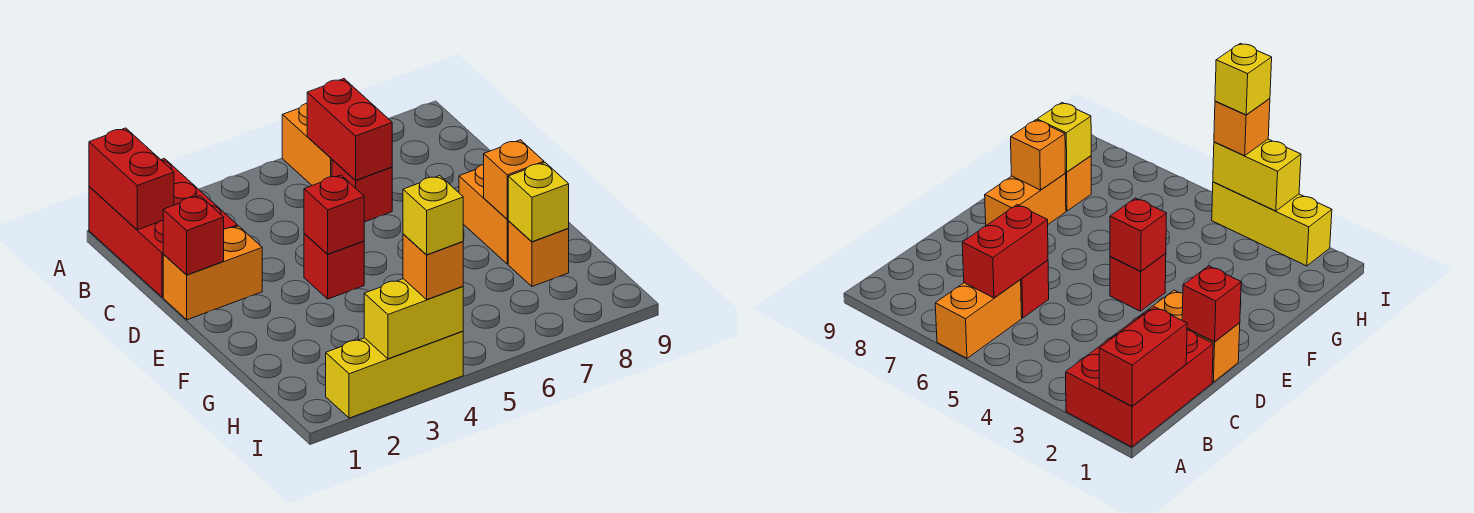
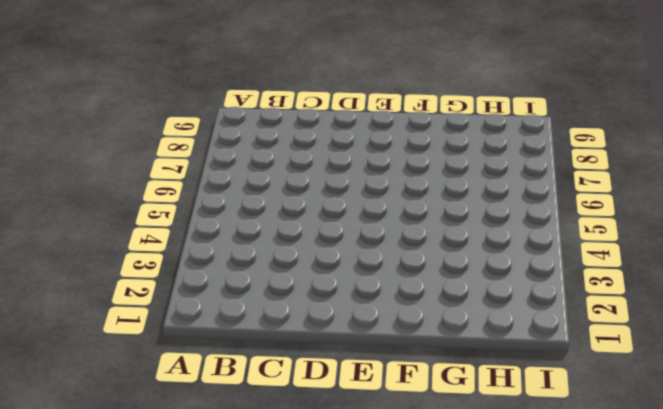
none -> red 2x3 brick [89,158,238,297]
none -> orange 1x2 brick [282,103,332,185]
none -> red 1x1 brick [332,160,392,222]

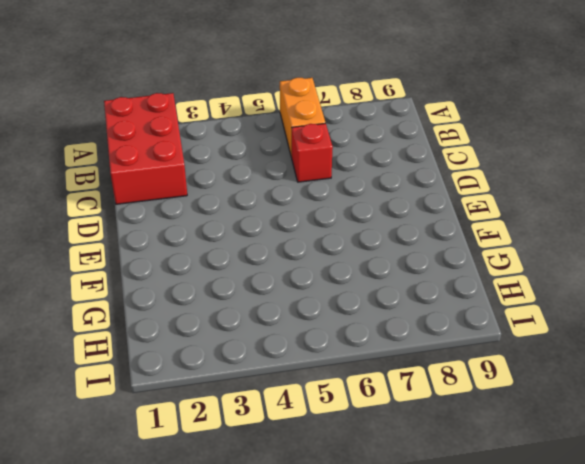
none -> orange 1x2 brick [163,226,262,320]
none -> red 1x1 brick [304,233,364,299]
none -> orange 1x2 brick [459,165,508,264]

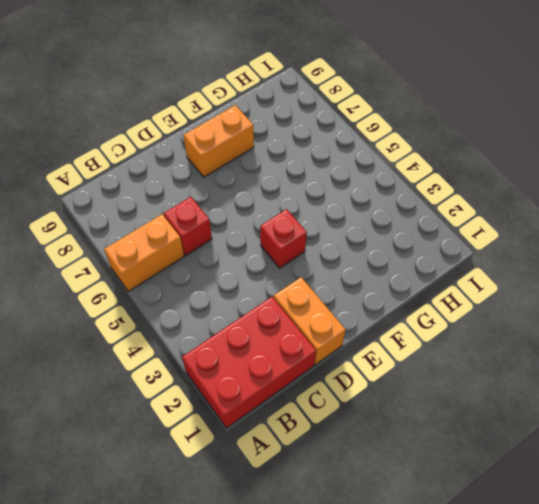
none -> orange 1x1 brick [508,221,569,286]
none -> yellow 1x3 brick [326,331,463,418]
none -> red 1x2 brick [89,128,174,230]

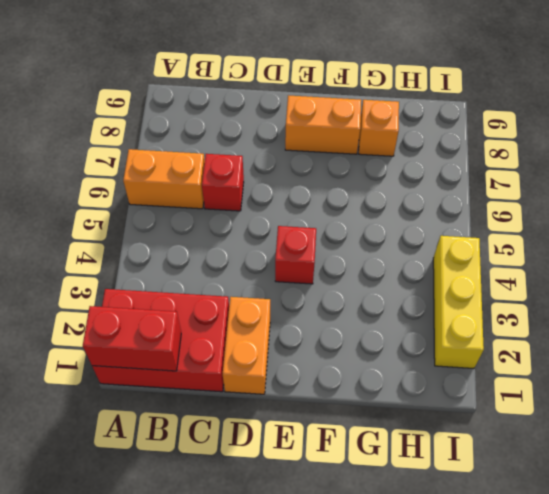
none -> red 1x2 brick [307,79,392,180]
none -> red 1x1 brick [163,196,224,275]
none -> red 1x1 brick [304,175,364,254]

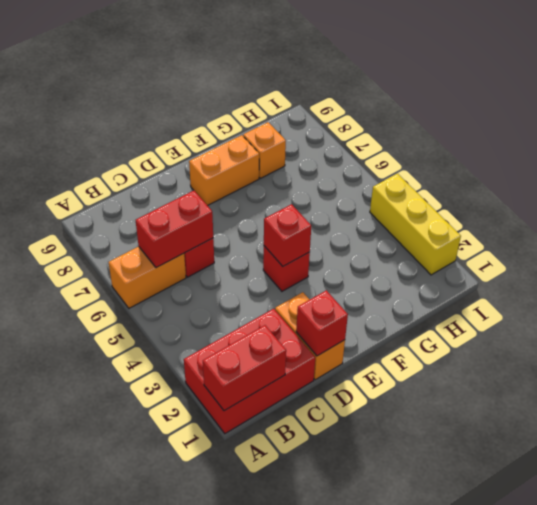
none -> orange 1x1 brick [483,140,544,219]
none -> yellow 1x1 brick [508,163,569,242]
none -> yellow 1x2 brick [364,279,463,359]

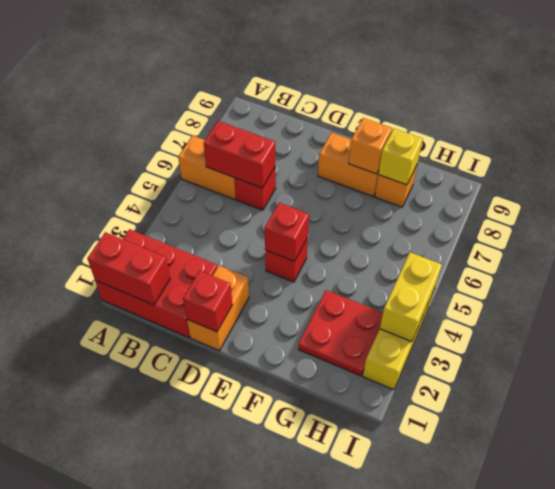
red 2x2 plate [298,290,383,376] -> none
none -> orange 1x1 brick [403,234,463,299]
none -> yellow 1x1 brick [403,176,463,255]

